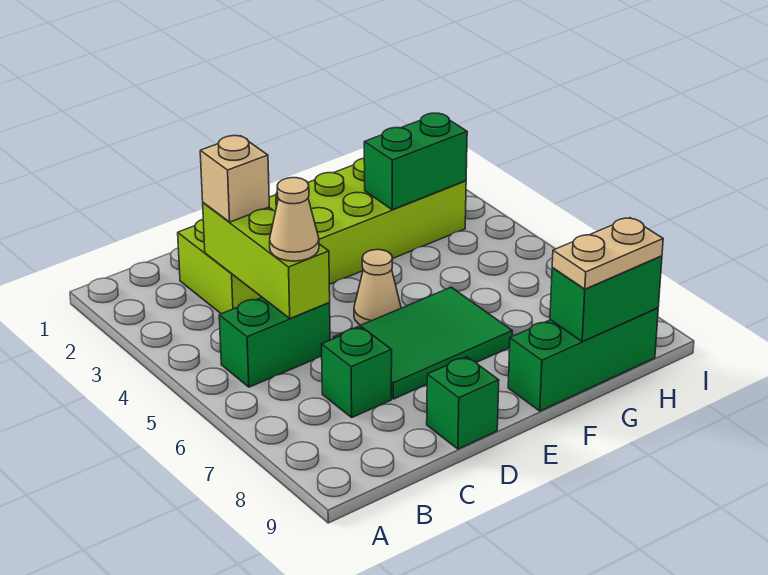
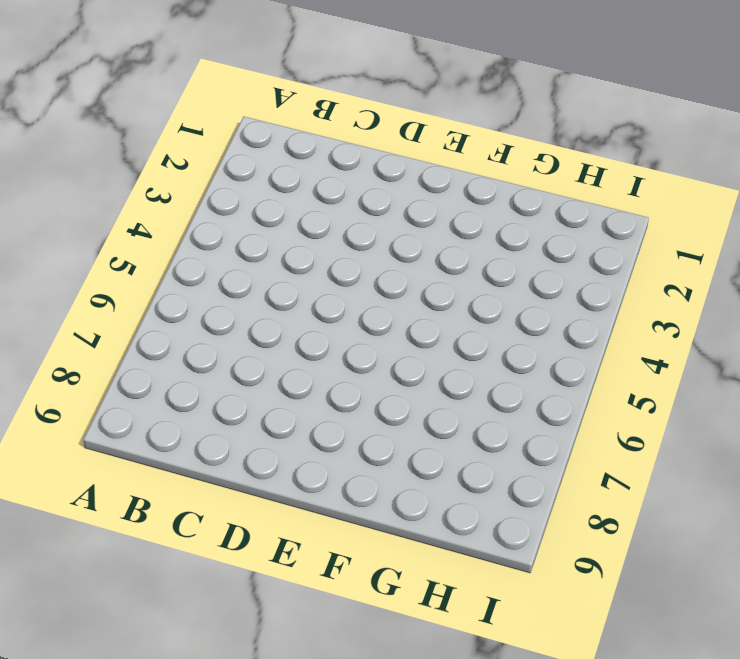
none -> green 1x2 brick [219,298,330,387]
none -> lime 2x6 brick [178,158,466,314]
none -> green 1x1 brick [322,327,392,417]

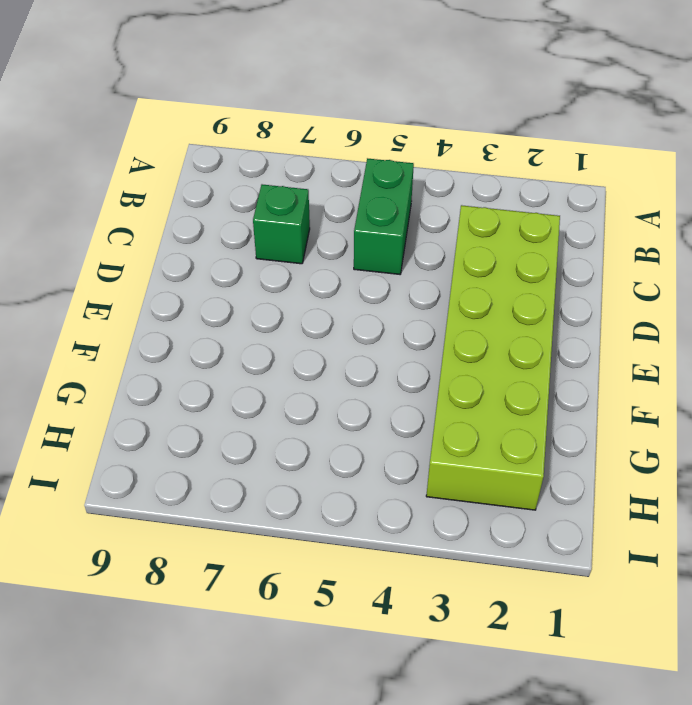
none -> green 2x3 tile [334,287,512,399]
none -> green 1x1 brick [427,357,499,449]
none -> tan 1x1 cone [354,250,401,325]

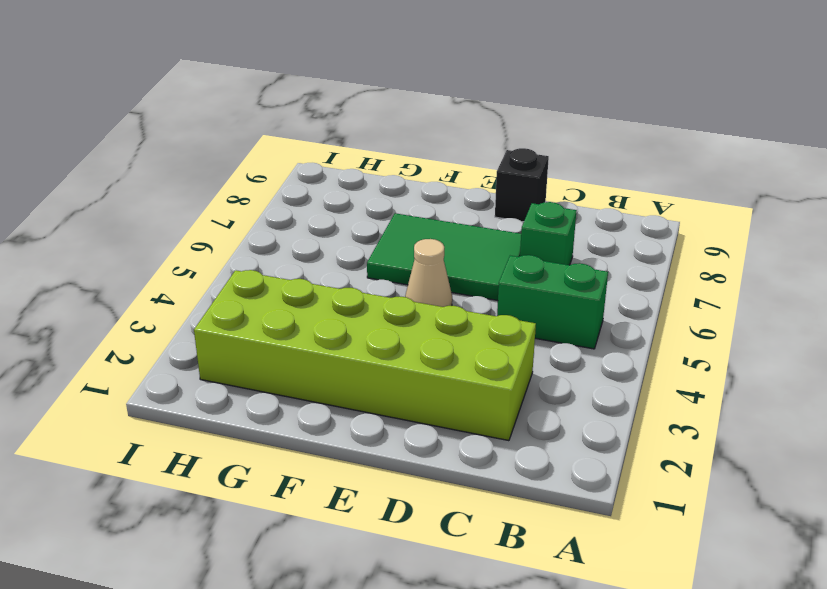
black 1x1 brick [495,148,549,222] -> green 1x1 brick [427,357,499,449]
none -> green 1x3 brick [508,308,658,411]
none -> lime 1x3 brick [203,203,330,318]
none -> green 1x2 brick [364,113,467,210]

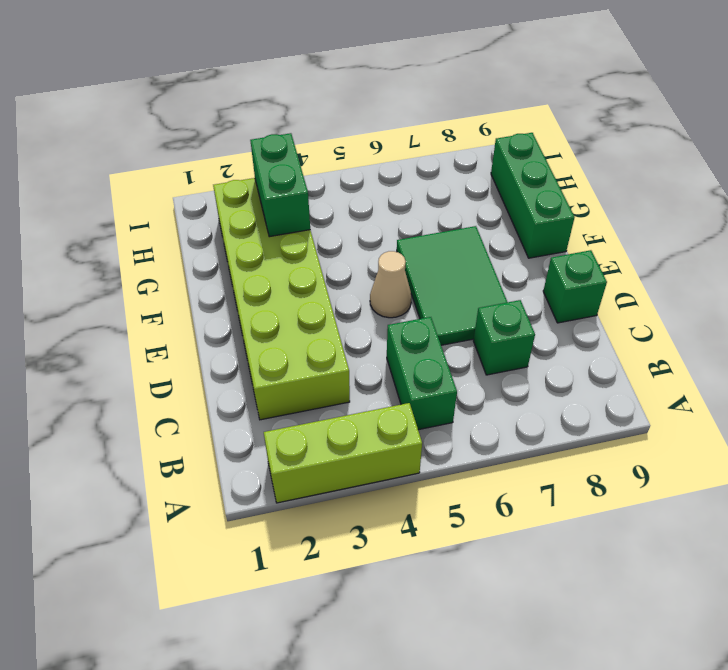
lime 1x3 brick [264,403,422,503] -> lime 1x3 brick moved to [203,203,330,318]
none -> green 1x2 brick [550,256,662,342]
none -> tan 1x1 brick [200,136,269,222]
none -> tan 1x1 cone [270,178,319,261]

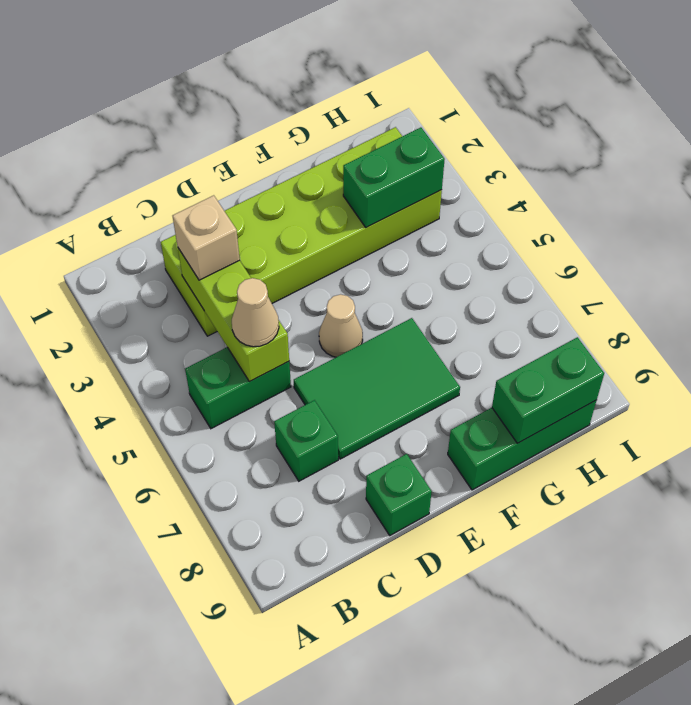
none -> tan 1x2 plate [552,218,663,289]

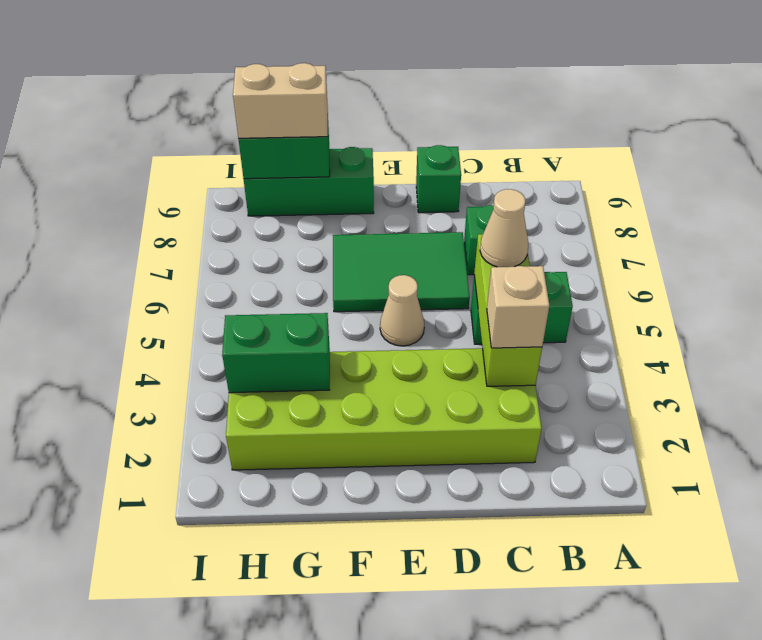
tan 1x2 brick [233,63,328,138] -> tan 1x2 plate [552,218,663,289]

